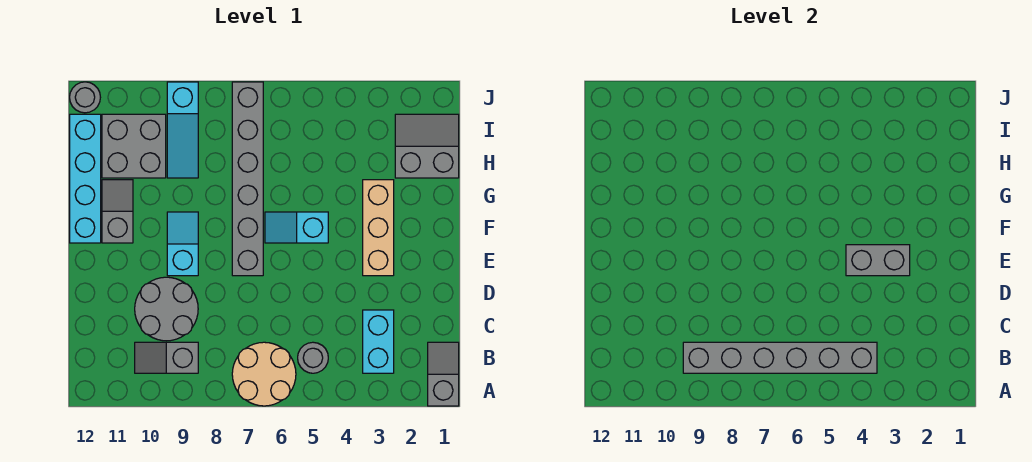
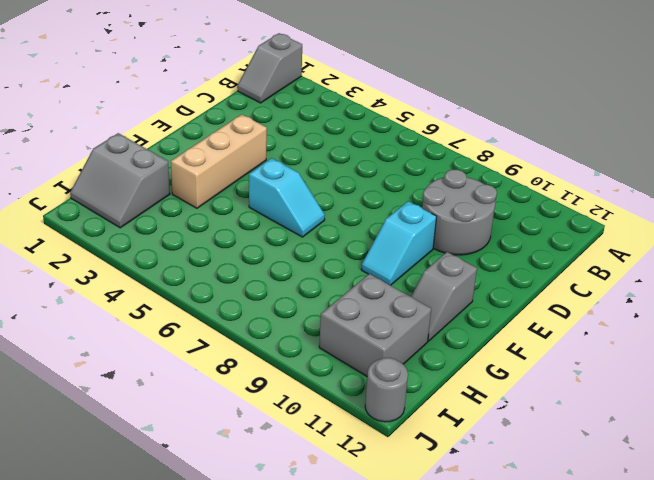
none -> tan 2x2 round brick [232,342,296,406]
none -> cyan 1x2 brick [363,310,394,373]
none -> grey 1x1 round brick [298,342,328,373]

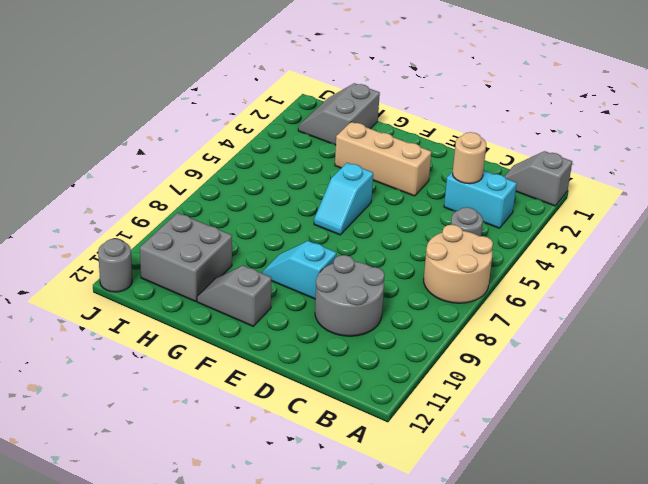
tan 1x1 round brick [453,132,486,184] -> none
none -> grey 1x2 slope [135,342,198,373]
none -> grey 1x6 brick [232,82,263,276]
none -> cyan 1x4 brick [70,114,101,243]

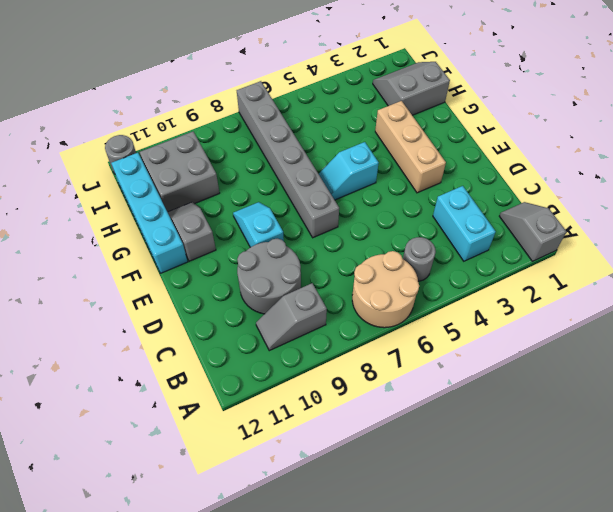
none -> cyan 1x3 slope [167,82,198,178]
none -> grey 1x6 brick [683,342,877,373]
none -> grey 1x2 brick [846,245,910,276]

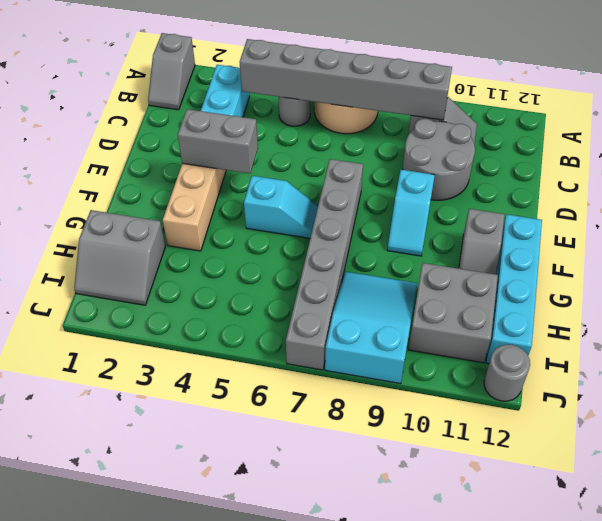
cyan 2x3 slope [325,272,417,384] -> cyan 1x3 slope [167,82,198,178]

